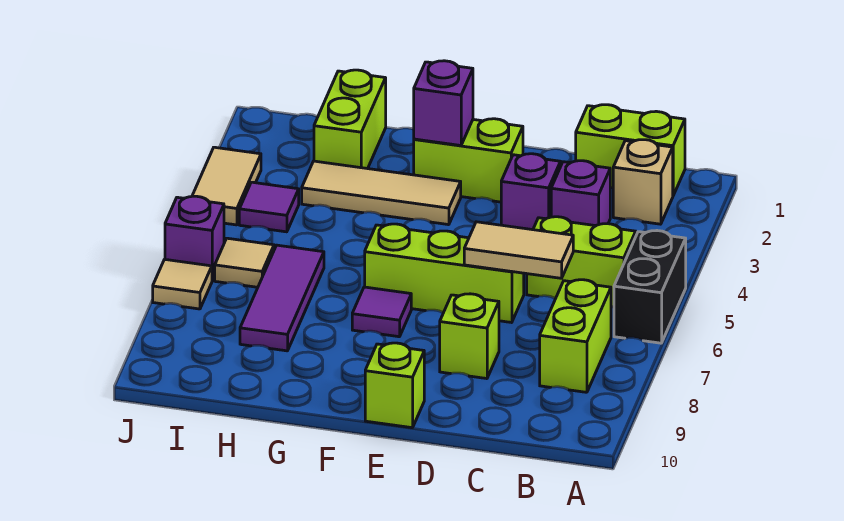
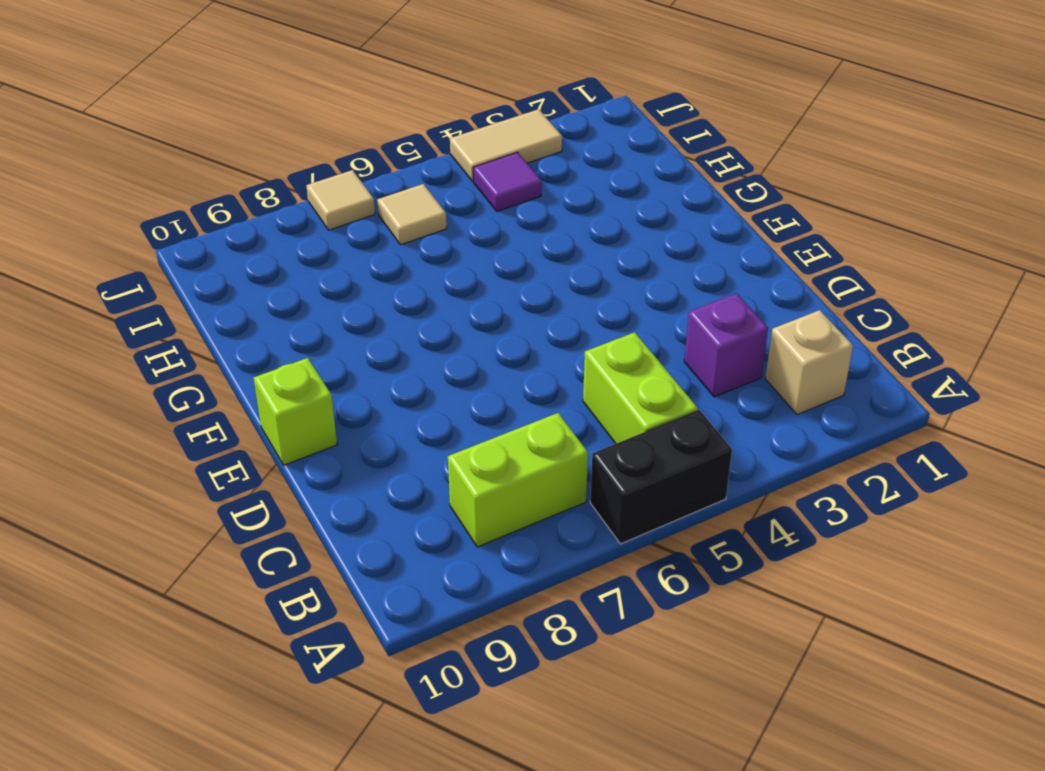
none -> lime 1x2 brick [576,105,685,195]
none -> purple 1x1 brick [501,154,561,230]
none -> lime 1x3 brick [365,224,524,323]

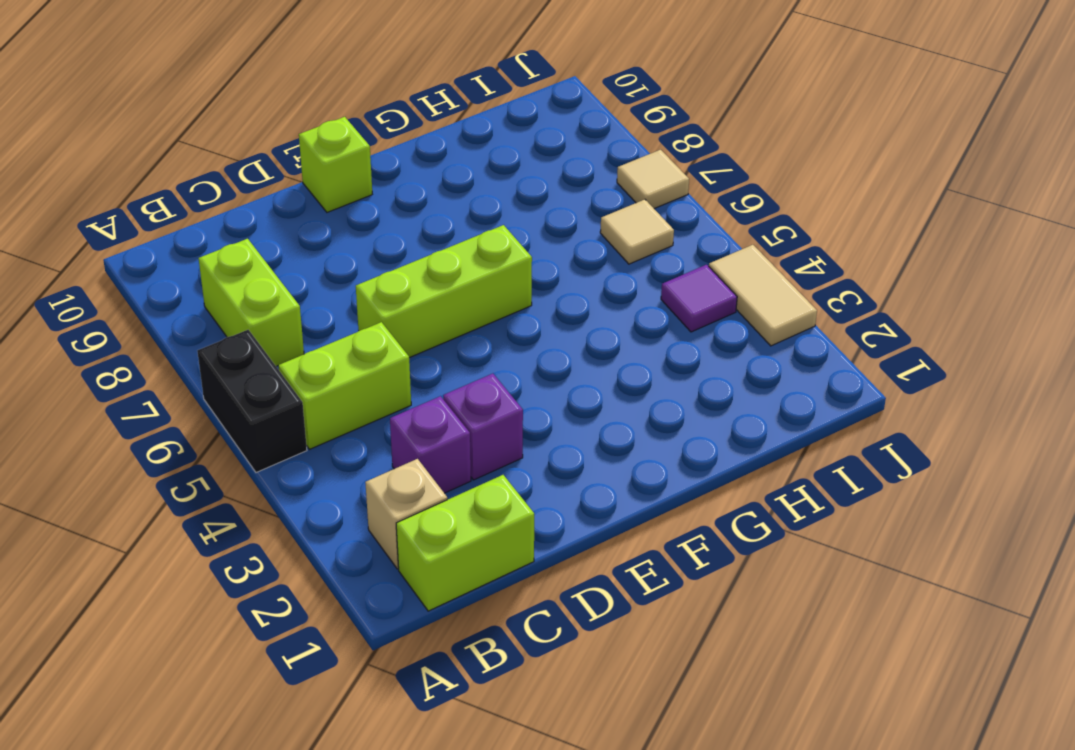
none -> lime 1x1 brick [440,294,499,379]
none -> lime 1x2 brick [414,119,523,202]
none -> tan 1x3 tile [302,161,461,225]

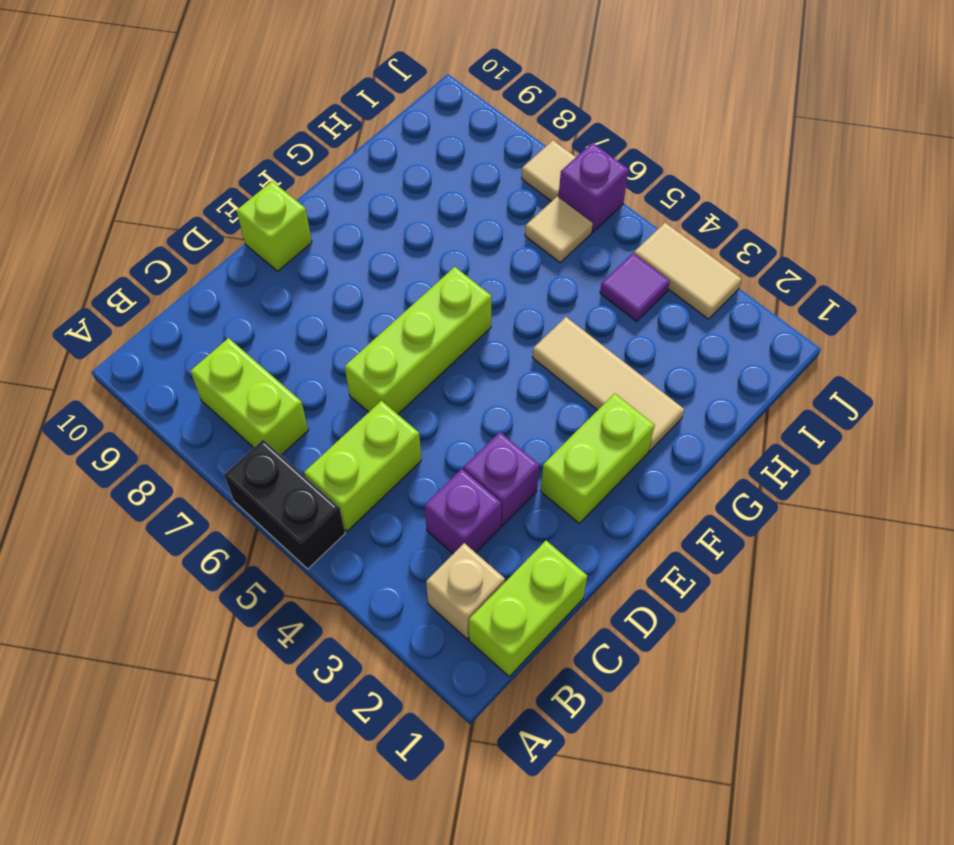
tan 1x3 tile [532,317,684,451] -> tan 1x3 tile turned to [302,161,461,225]
none -> lime 1x1 brick [440,294,499,379]
none -> purple 1x1 tile [352,287,411,337]
none -> lime 1x2 brick [314,70,386,169]

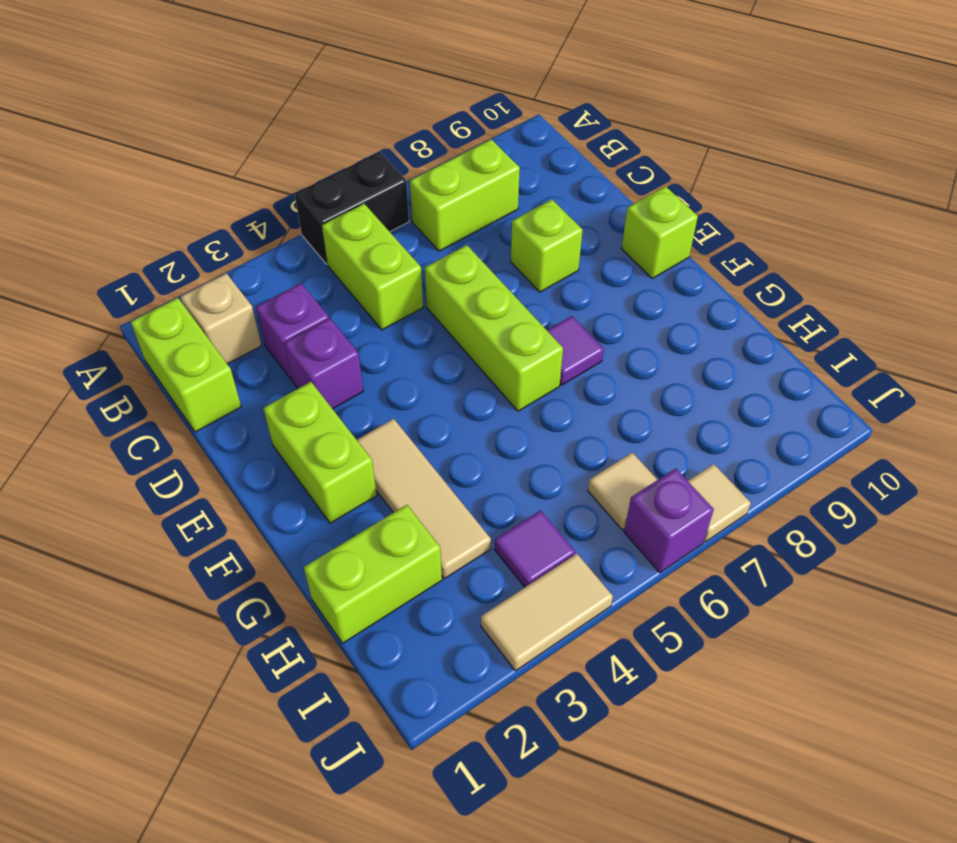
none -> purple 1x3 tile [240,245,324,351]
none -> tan 1x2 tile [464,222,573,278]
none -> purple 1x1 brick [414,61,473,145]

